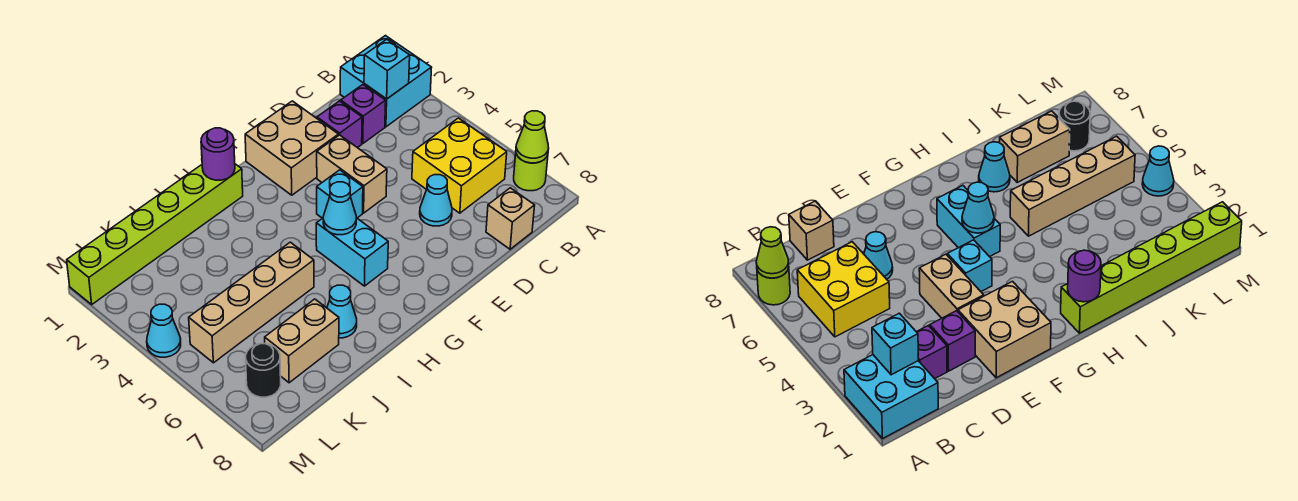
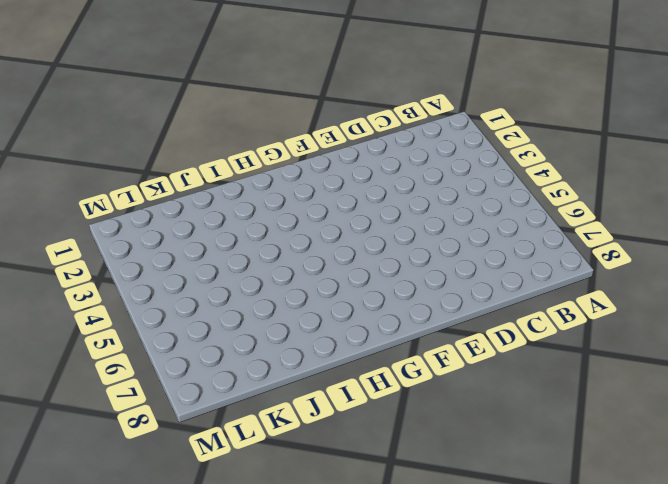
none -> cyan 2x2 brick [340,36,432,127]
none -> lime 1x1 round brick [514,154,548,191]
none -> yellow 2x2 brick [412,118,507,213]

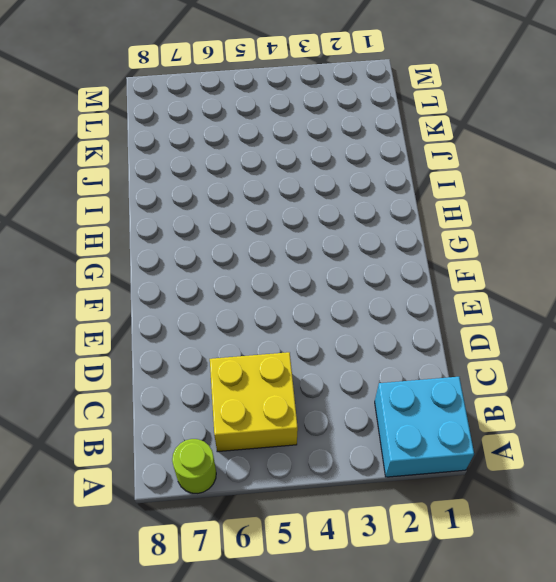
none -> purple 1x1 brick [341,85,386,144]
none -> tan 1x1 brick [486,188,535,249]
none -> purple 1x1 brick [317,101,362,148]

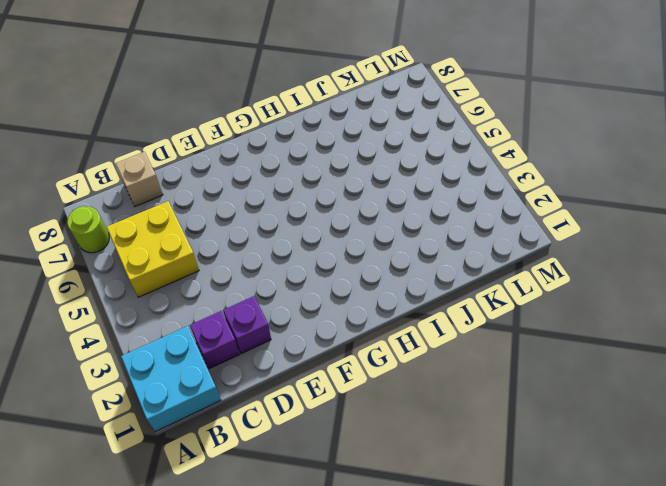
none -> cyan 1x1 cone [420,175,452,226]
none -> tan 2x2 brick [245,101,338,195]
none -> tan 1x2 brick [317,135,387,213]

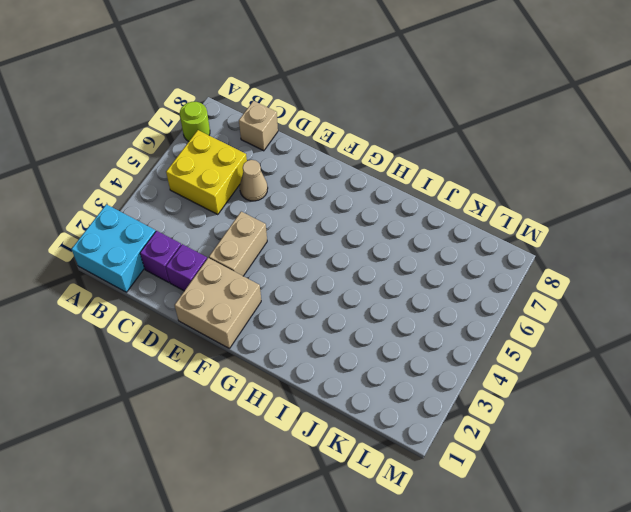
tan 1x1 cone [240,160,268,201] -> cyan 1x1 cone [420,175,452,226]
none -> cyan 1x1 brick [317,170,363,218]
none -> cyan 1x2 brick [316,218,388,286]
none -> lime 1x6 brick [67,164,243,304]

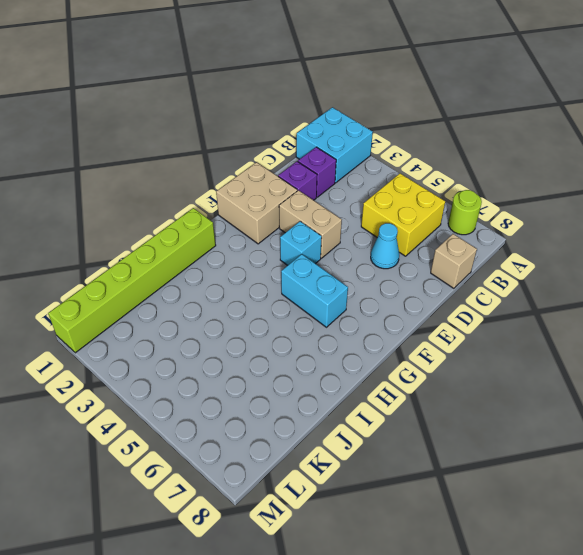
none -> tan 1x4 brick [189,242,314,363]
none -> cyan 1x1 cone [327,285,357,338]
none -> tan 1x2 brick [265,299,339,383]

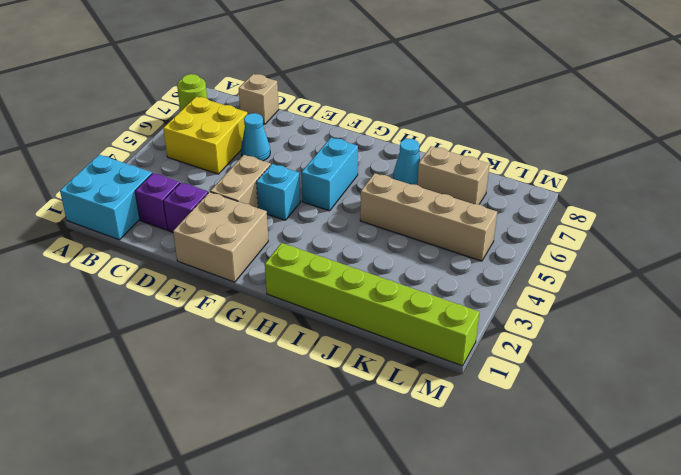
none -> black 1x1 round brick [246,344,281,397]
none -> cyan 1x1 cone [147,304,181,357]
none -> lime 1x1 cone [516,111,549,163]

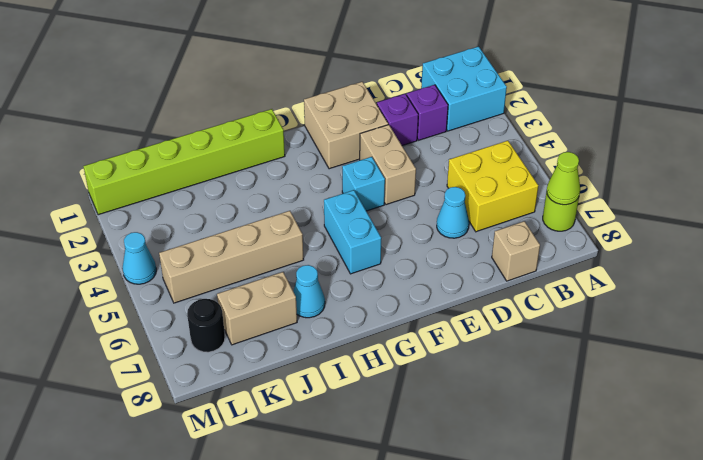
none -> cyan 1x1 brick [364,39,410,99]
none -> cyan 1x1 cone [323,182,356,235]
none -> purple 1x1 round brick [201,128,235,180]

